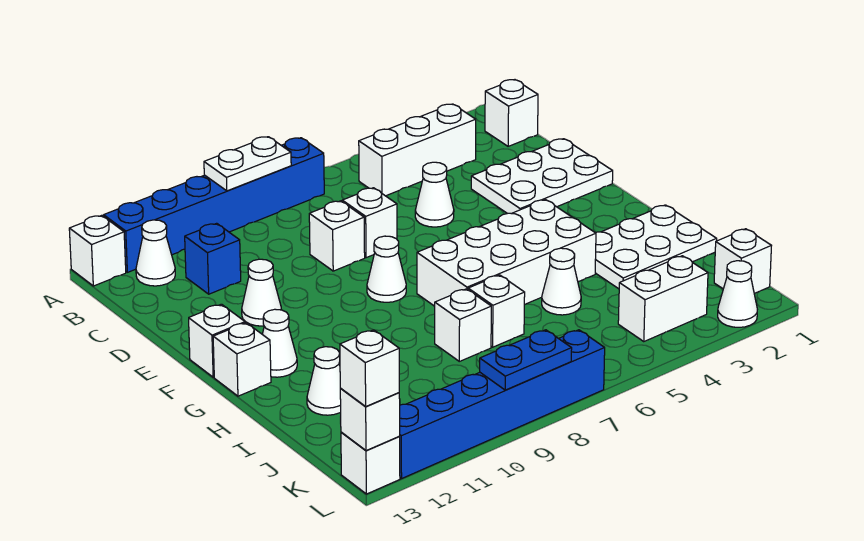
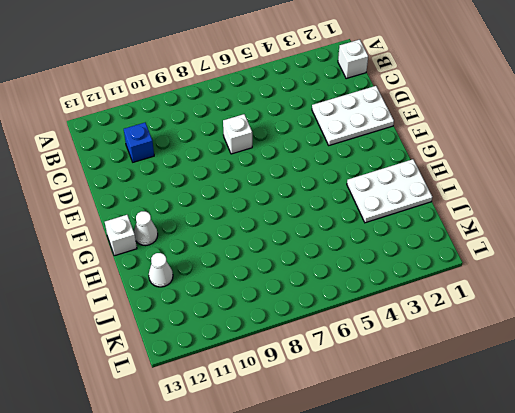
none -> blue 1x6 brick [104,138,324,272]
none -> white 1x1 brick [69,215,126,286]
none -> white 1x3 brick [359,104,476,196]
none -> white 1x1 cone [136,220,175,286]

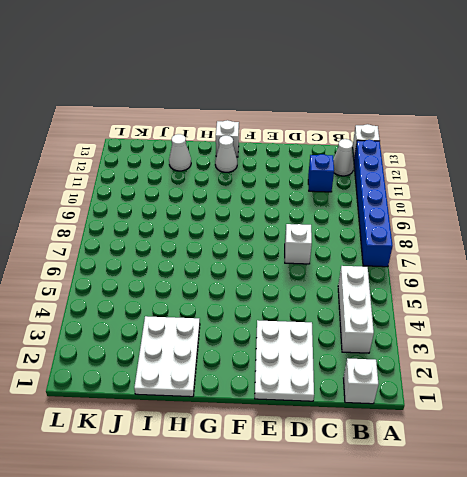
none -> white 1x1 cone [415,162,454,227]
none -> white 1x1 brick [309,201,365,271]
none -> white 1x1 cone [242,259,281,326]
none -> white 1x1 cone [367,236,406,302]

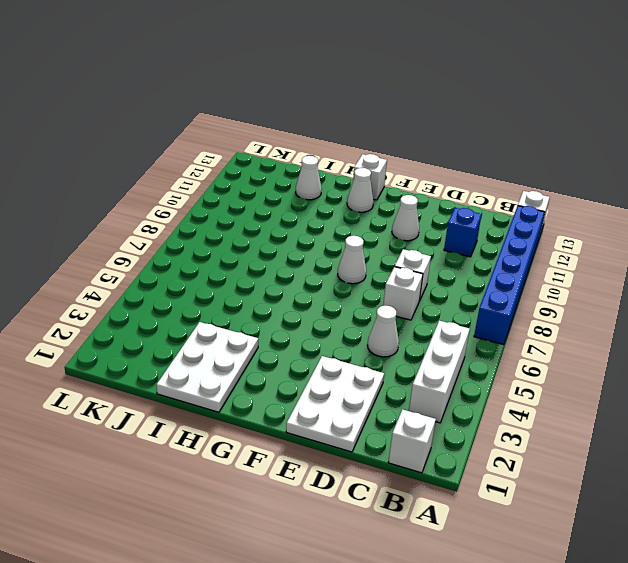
none -> white 1x1 cone [136,220,175,286]
none -> white 1x1 brick [189,304,245,377]
none -> white 2x4 brick [417,200,596,306]
none -> white 1x1 cone [542,248,581,315]

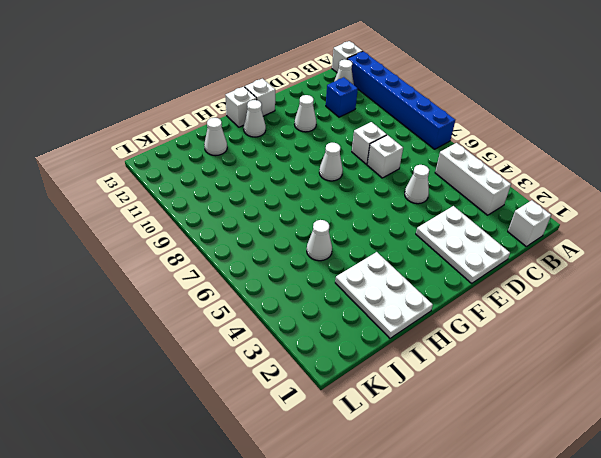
none -> white 2x4 brick [417,200,596,306]
none -> white 1x1 brick [468,275,525,347]
none -> white 1x1 brick [435,289,491,361]
none -> white 1x1 brick [714,229,771,294]

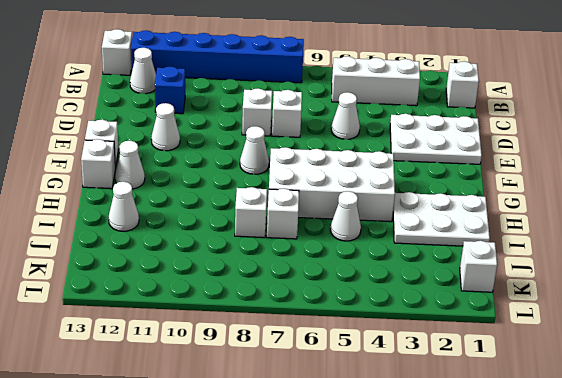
none -> white 1x2 brick [618,256,708,342]
none -> white 1x1 cone [718,261,757,327]
none -> blue 1x6 brick [399,330,605,479]
none -> white 1x1 brick [341,432,400,494]

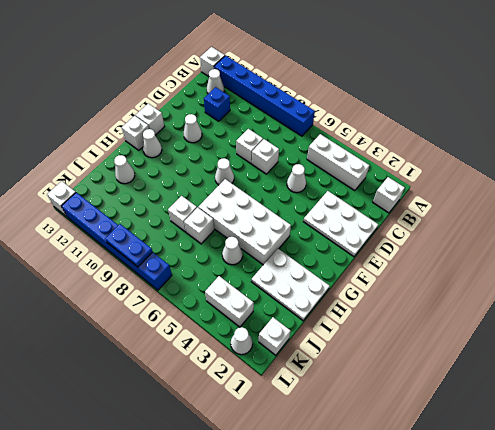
none -> white 1x2 plate [204,137,291,191]
none -> white 1x1 brick [340,389,400,451]
none -> white 1x1 brick [340,330,399,407]

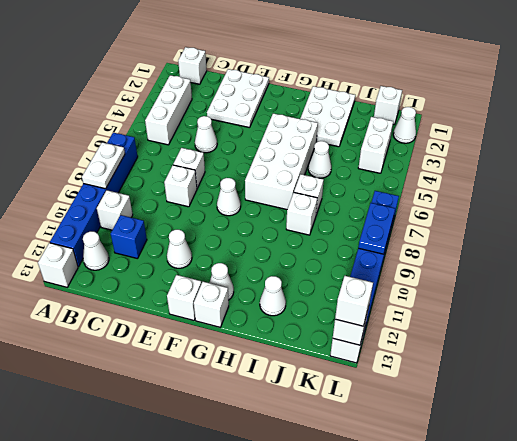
white 1x1 brick [97,190,133,230] -> none

